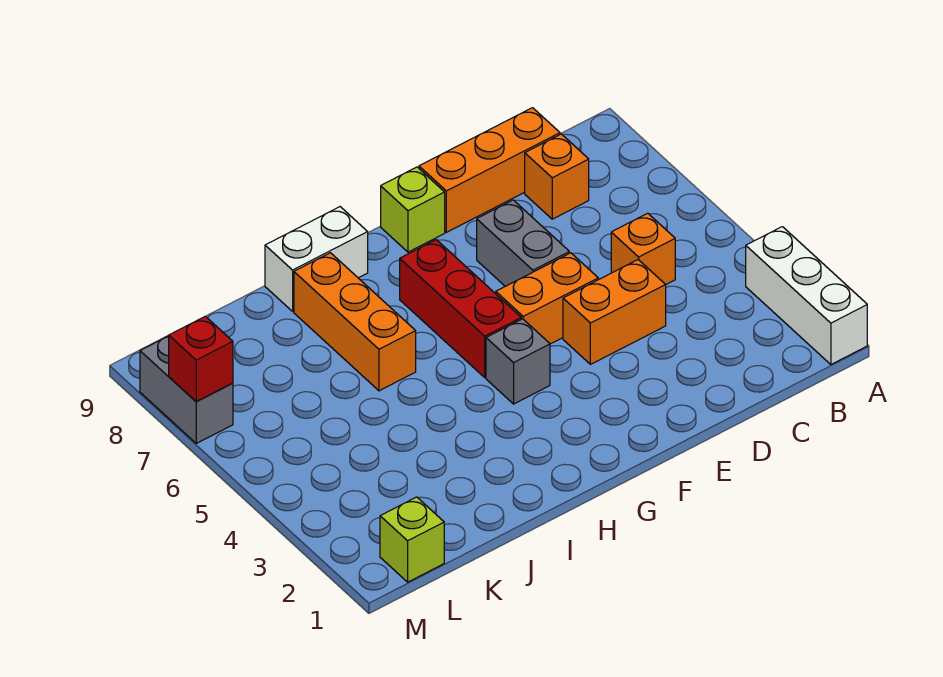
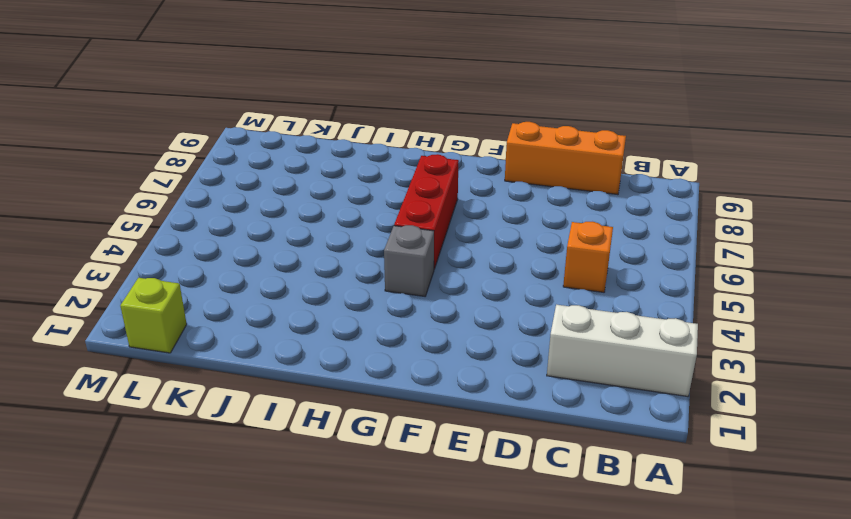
white 1x3 brick [547,305,698,396] -> white 1x3 brick turned to [746,227,867,364]
none -> orange 1x1 brick [525,134,589,219]
none -> orange 1x2 brick [563,260,666,364]
none -> orange 1x2 brick [495,253,598,344]

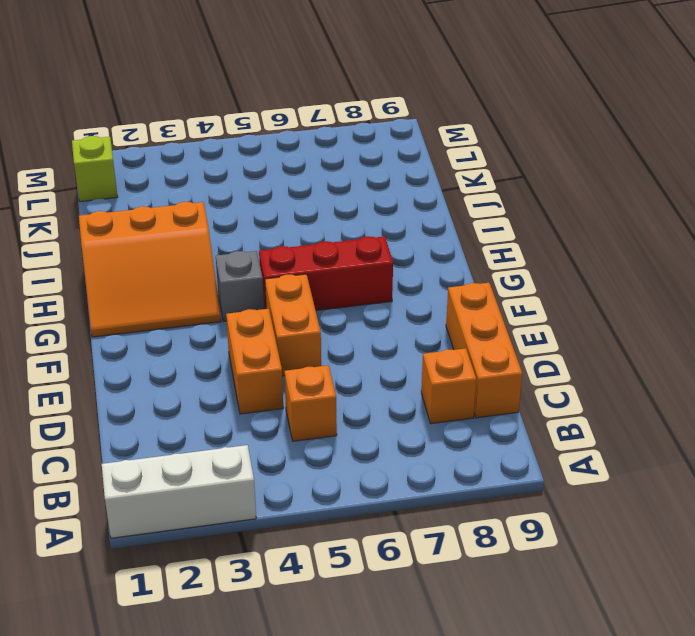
orange 3x3 slope [79,202,221,337] -> none
none -> grey 1x2 brick [477,200,569,286]
none -> lime 1x1 brick [381,167,445,252]
none -> white 1x2 brick [265,207,368,311]

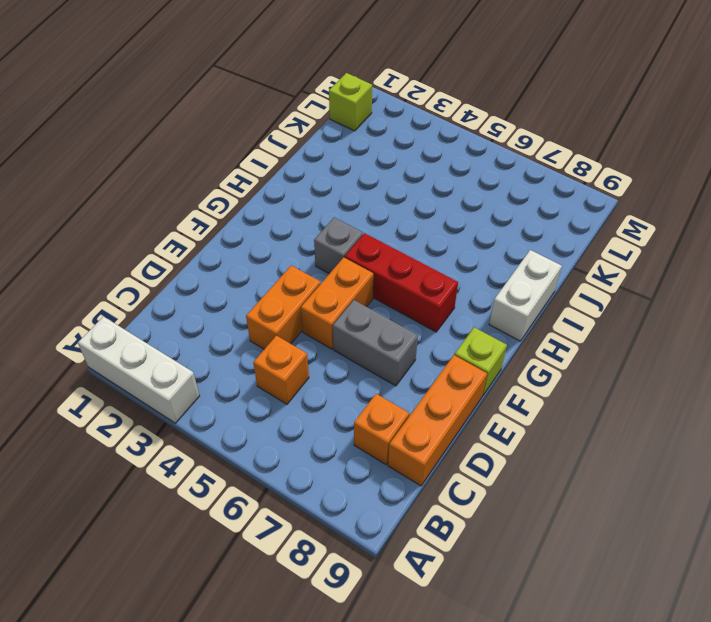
none -> orange 1x3 brick [294,253,416,391]
none -> grey 1x2 brick [140,336,233,443]
none -> red 1x1 brick [169,316,233,401]

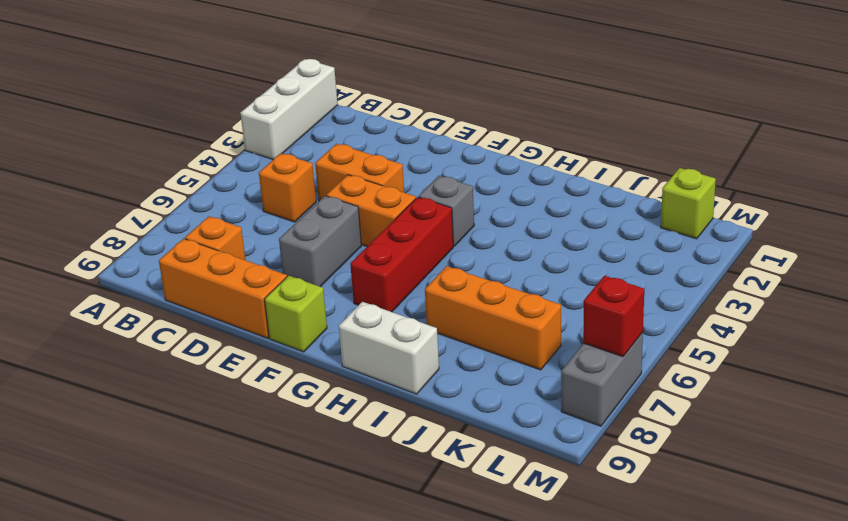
orange 1x3 brick [425,266,561,370] -> orange 1x3 brick turned to [294,253,416,391]

